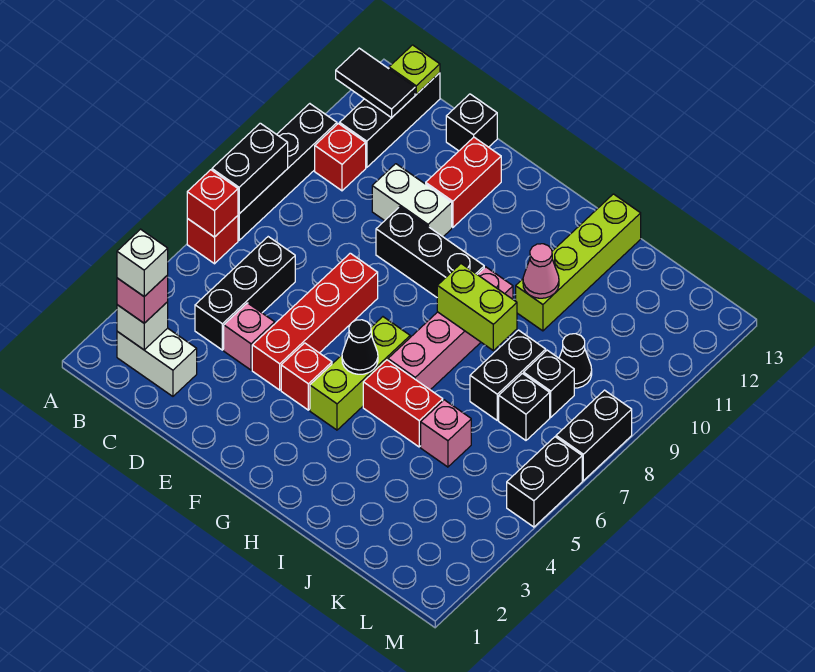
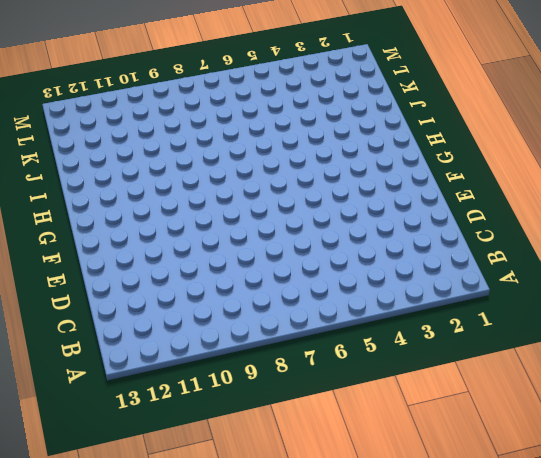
none -> red 1x1 brick [187,216,238,264]
none -> black 1x4 brick [238,104,337,240]
none -> white 1x2 brick [117,328,197,396]
none -> red 1x1 brick [315,124,366,191]

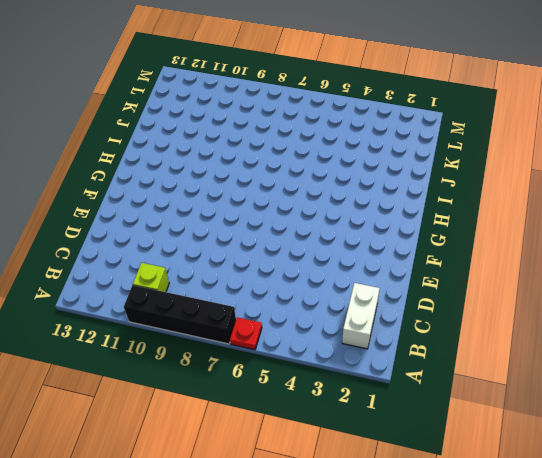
red 1x1 plate [230,317,262,350] -> red 1x1 brick [187,216,238,264]
lime 1x1 brick [133,263,169,292] -> red 1x1 brick [315,124,366,191]
none -> black 1x3 brick [340,73,440,168]
none -> black 1x3 brick [195,237,295,350]
none -> pink 1x1 brick [224,303,275,370]
none -> white 1x2 brick [372,164,452,237]

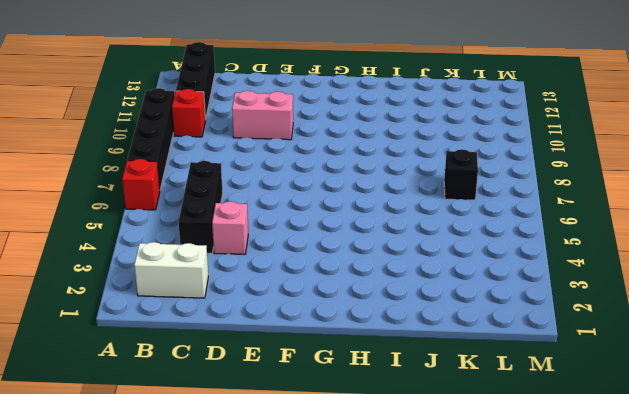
pink 1x2 brick [232,91,293,140] -> white 1x2 brick [372,164,452,237]
none -> black 1x1 brick [446,94,497,151]
none -> red 1x4 brick [252,253,378,390]
none -> black 1x3 brick [376,207,484,297]
none -> red 1x2 brick [426,137,501,228]

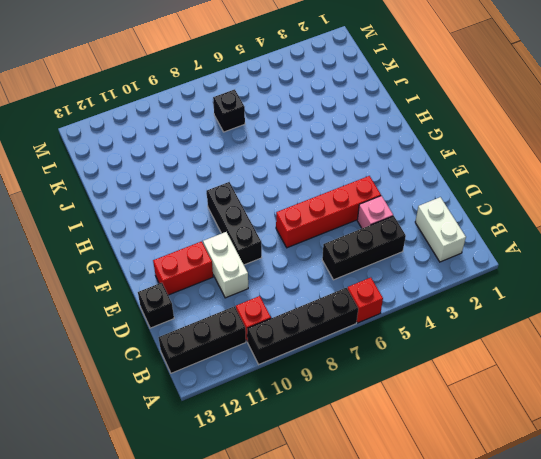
none -> red 1x1 brick [281,343,332,410]
none -> lime 1x3 brick [310,317,410,430]
none -> red 1x2 brick [363,360,443,447]
none -> pink 1x4 brick [388,267,513,390]

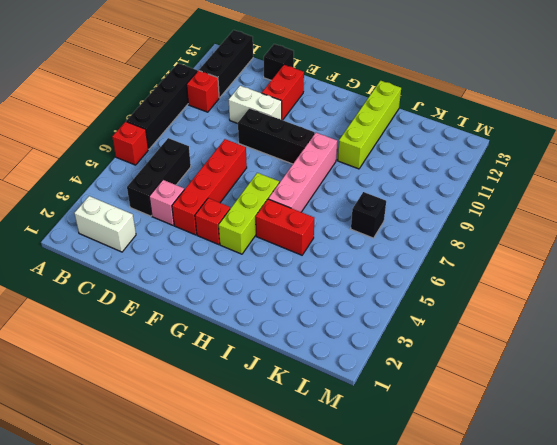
none -> pink 1x1 brick [421,400,471,467]
none -> black 1x2 brick [470,330,546,420]
none -> black 1x1 brick [524,350,574,417]
none -> black 1x1 cone [559,334,592,388]

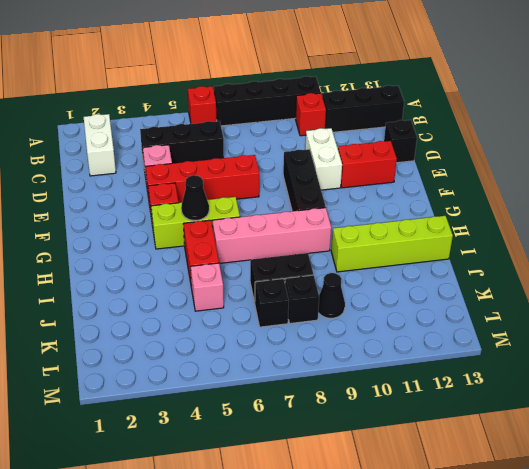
none -> black 1x2 brick [507,437,582,527]
none -> black 1x2 brick [556,390,632,481]
none -> red 1x1 brick [187,170,238,237]
none -> black 1x2 brick [212,123,288,214]

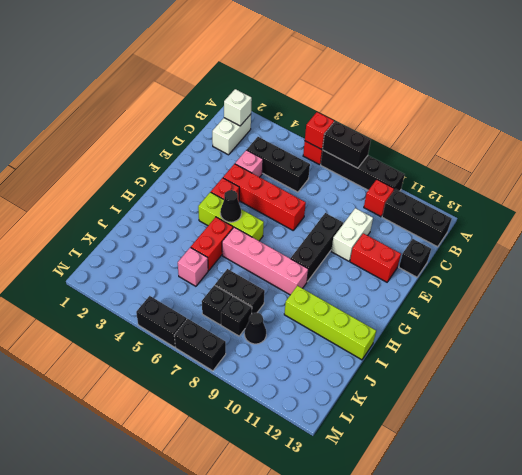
none -> black 1x2 tile [336,48,415,118]
none -> lime 1x1 plate [389,45,440,94]
none -> lime 1x2 brick [437,264,517,351]
none -> pink 1x1 cone [523,244,559,298]

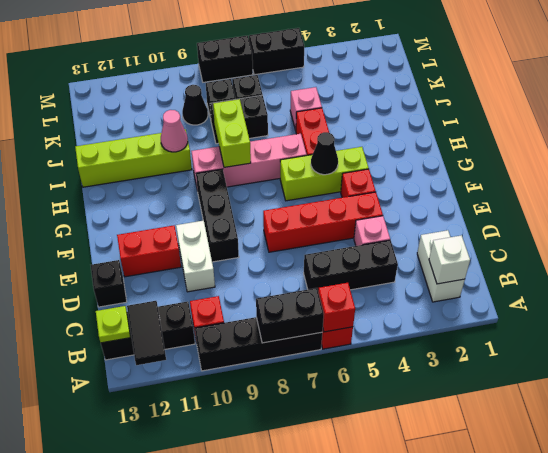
none -> pink 1x1 brick [117,275,168,323]
none -> white 1x1 brick [117,229,168,297]

